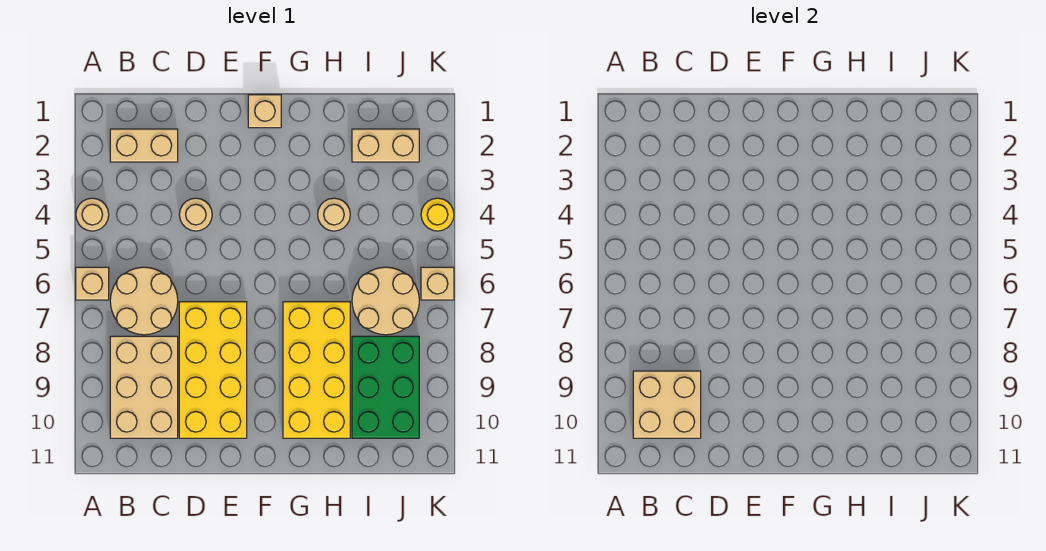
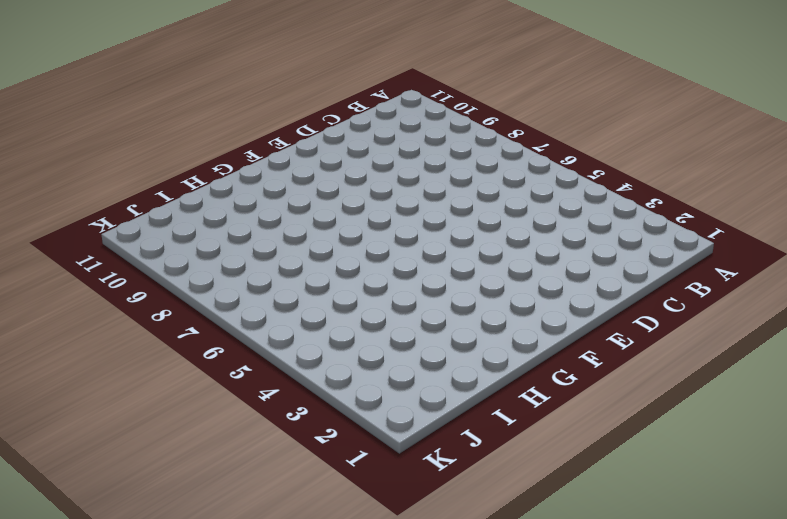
none -> tan 1x1 round brick [76,198,109,231]
none -> tan 1x1 brick [76,267,109,300]
none -> tan 1x2 brick [110,129,178,162]

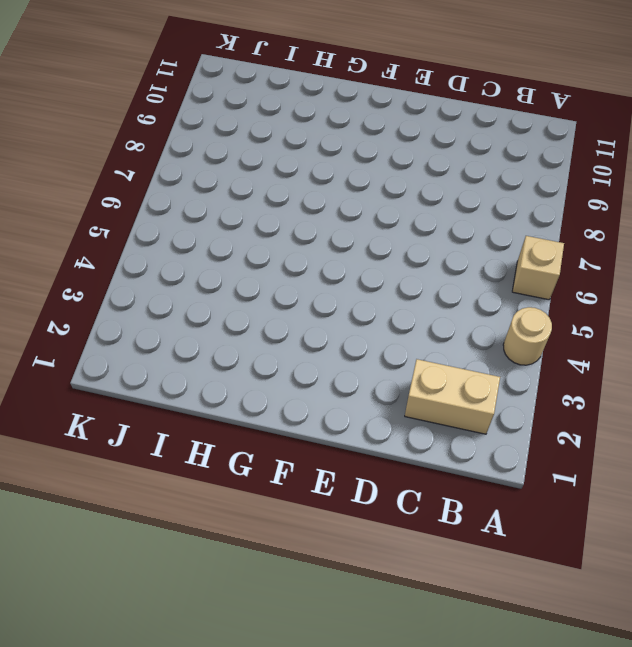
none -> tan 2x2 round brick [110,267,178,335]
none -> tan 2x3 brick [110,336,178,438]
none -> tan 1x1 round brick [179,198,212,231]

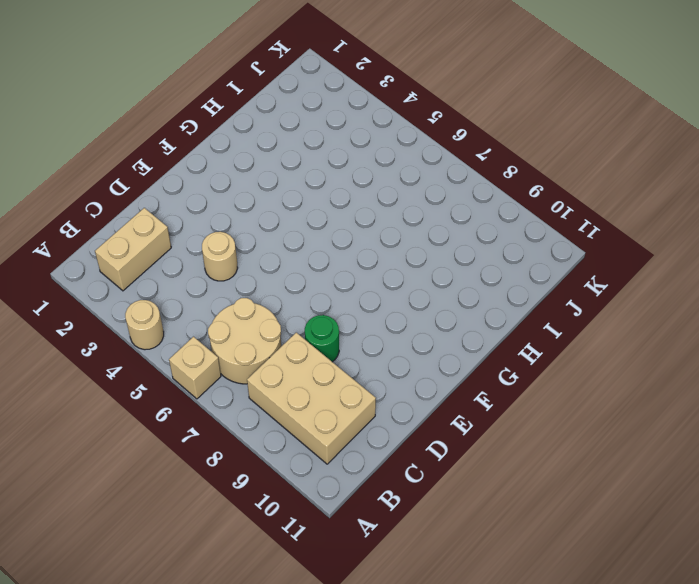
green 1x1 round brick [305,315,339,362] -> yellow 2x4 brick [179,302,247,438]
none -> tan 1x1 brick [248,95,281,128]
none -> yellow 2x4 brick [283,302,350,438]
none -> tan 1x1 round brick [318,198,350,231]

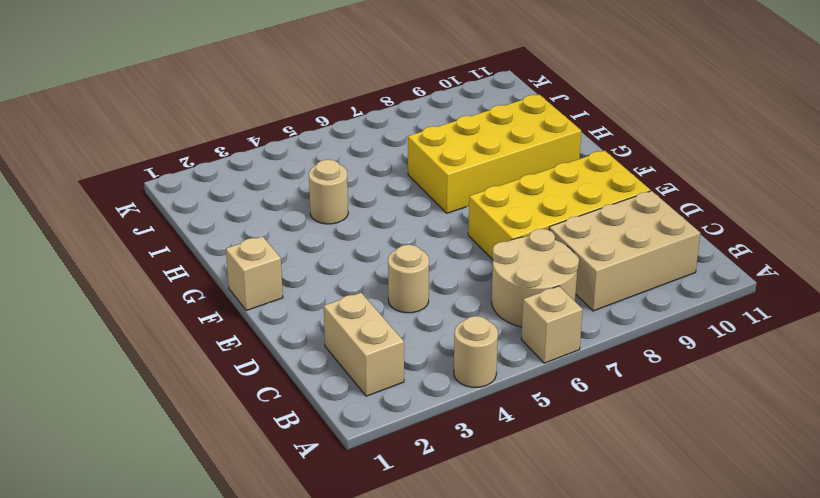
none -> tan 1x2 brick [352,129,419,162]
none -> tan 2x2 round brick [352,267,419,335]
none -> green 2x3 brick [352,336,419,438]

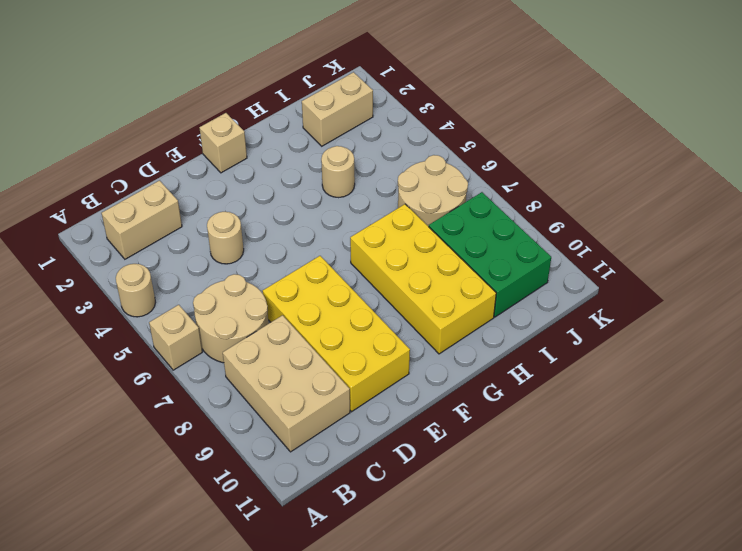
none -> yellow 1x1 round brick [421,198,454,231]
none -> tan 1x1 brick [421,267,454,300]
none -> tan 2x2 brick [633,371,701,438]

